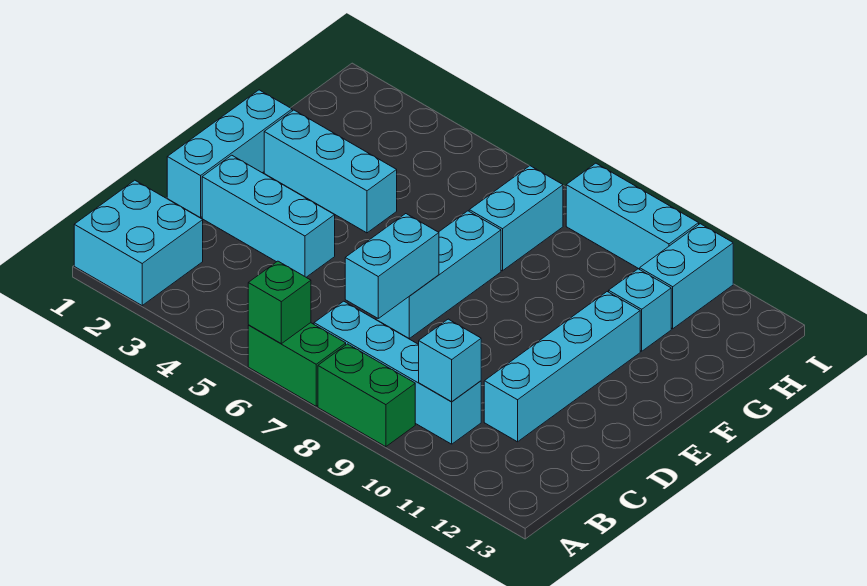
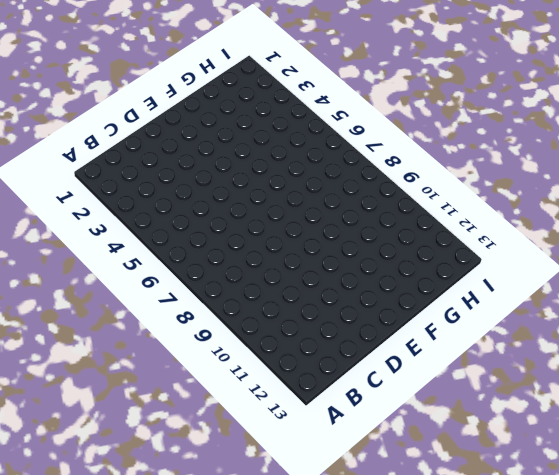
none -> cyan 2x2 brick [74,180,203,305]
none -> green 1x2 brick [248,323,346,406]
none -> green 1x2 brick [318,344,415,447]

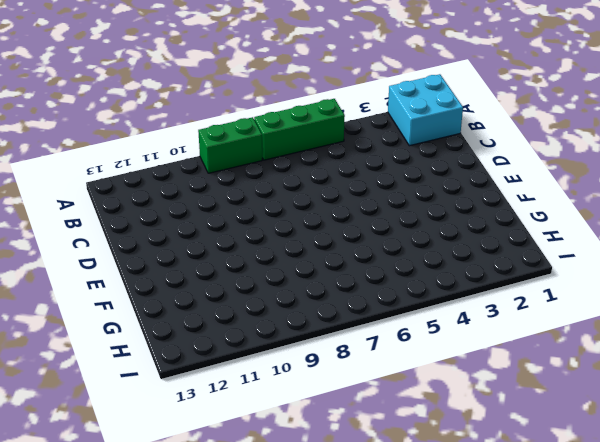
green 1x3 brick [254,99,345,160] -> green 1x2 brick [248,323,346,406]
none -> cyan 1x4 brick [314,301,481,444]
none -> cyan 1x4 brick [484,292,640,442]
none -> cyan 1x3 brick [167,90,292,218]

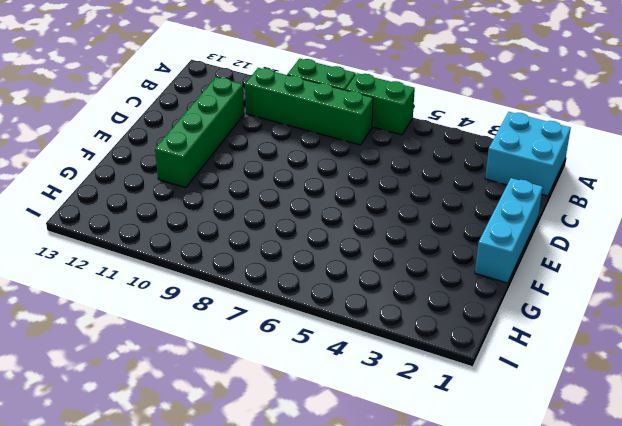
green 1x4 brick [245,68,373,145] -> cyan 1x4 brick [314,301,481,444]
green 1x4 brick [155,77,244,188] -> cyan 1x4 brick [484,292,640,442]
none -> cyan 1x3 brick [202,155,335,277]
none -> cyan 1x3 brick [376,211,501,338]
none -> cyan 1x3 brick [264,110,397,233]

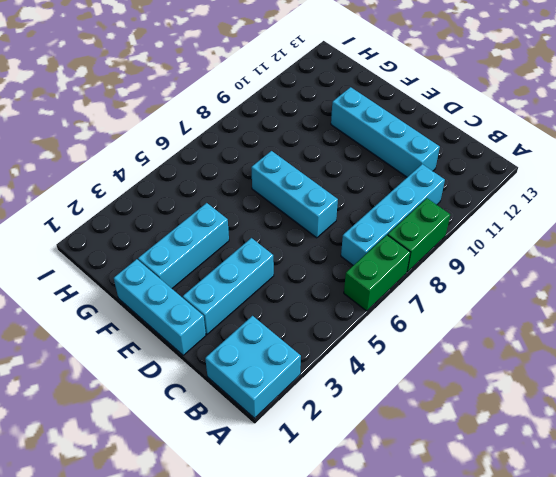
none -> cyan 1x2 brick [469,166,563,271]
none -> cyan 1x1 brick [609,269,671,351]
none -> cyan 1x2 brick [640,224,733,329]

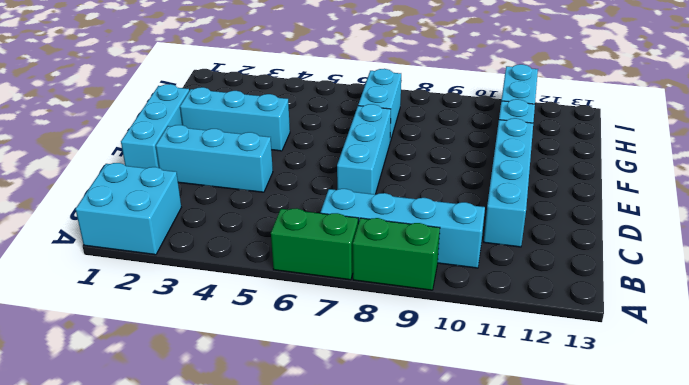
none -> cyan 1x3 brick [566,163,699,269]
none -> green 1x1 brick [248,261,311,344]
none -> cyan 1x1 brick [419,319,481,402]

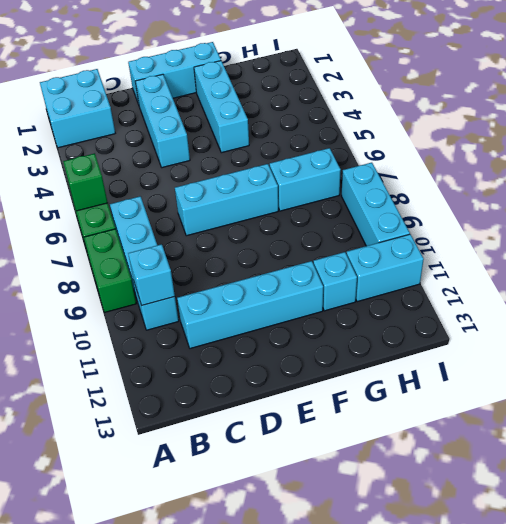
none -> cyan 1x2 brick [345,214,439,318]

